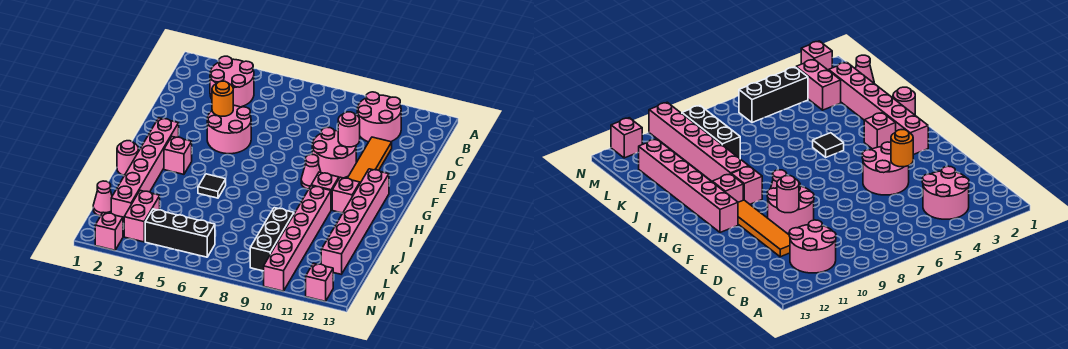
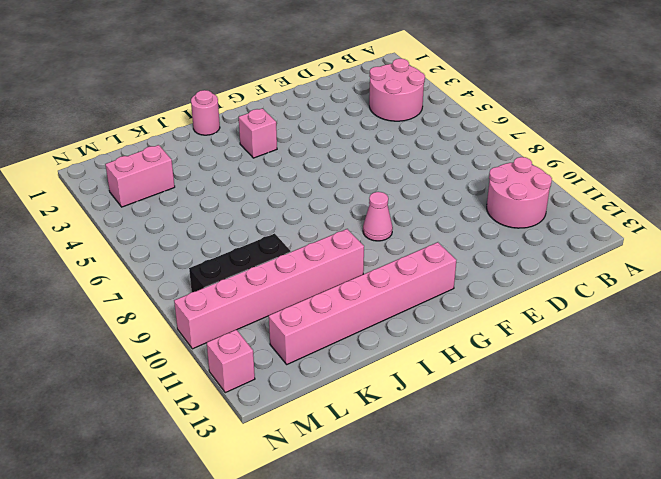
none -> orange 1x4 tile [348,137,392,183]
none -> pink 2x2 round brick [207,105,251,154]
none -> pink 2x2 round brick [312,127,356,178]

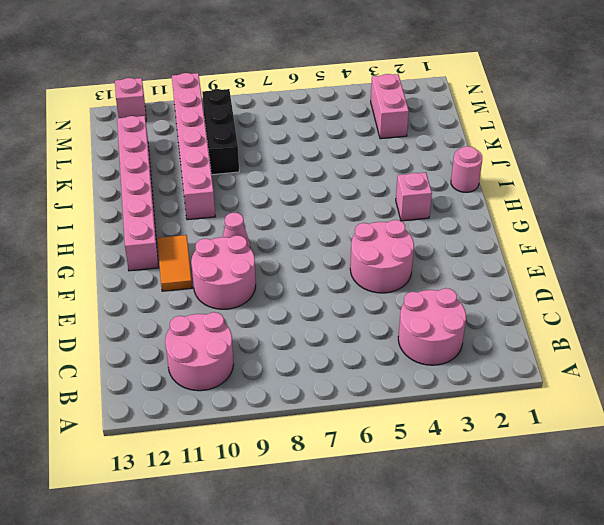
orange 1x2 tile [157,235,192,291] -> orange 1x4 tile [348,137,392,183]
none -> pink 1x6 brick [111,118,179,222]
none -> pink 1x1 brick [311,172,339,210]
none -> pink 1x1 brick [332,177,360,213]

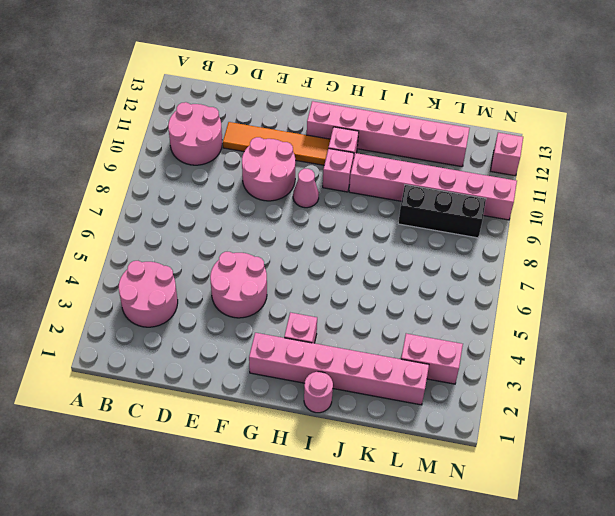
none -> black 1x1 tile [198,174,226,198]
none -> pink 1x1 cone [93,181,112,216]
none -> black 1x3 brick [145,209,215,257]

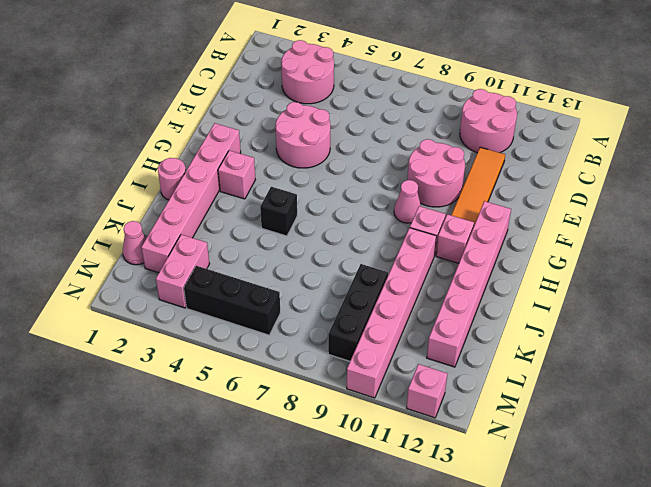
black 1x1 brick [260,187,297,236] -> black 1x1 tile [198,174,226,198]
none -> pink 1x1 brick [95,212,123,250]
none -> orange 1x1 round brick [212,81,233,116]
none -> pink 1x1 round brick [338,112,360,147]

